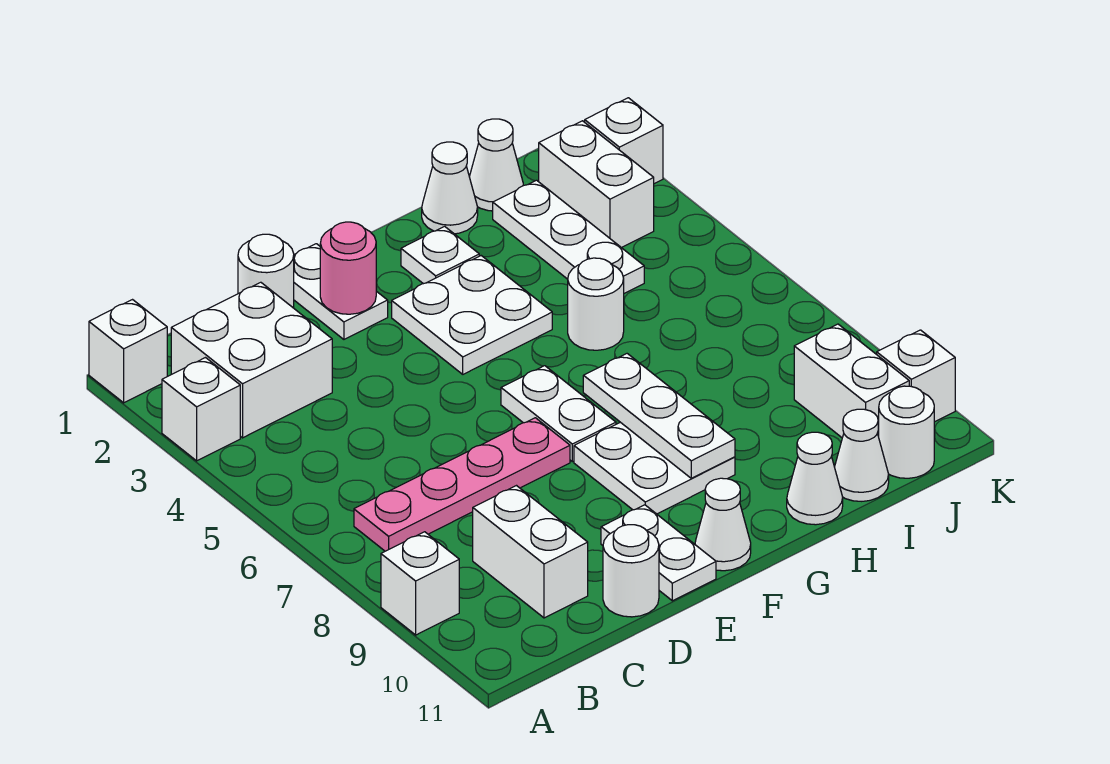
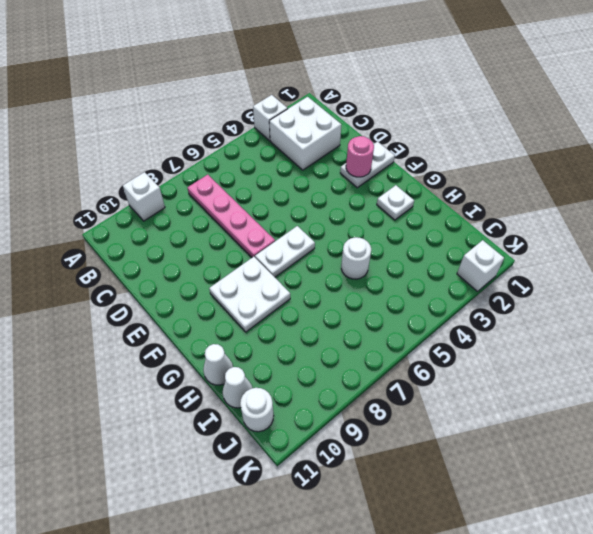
none -> white 1x1 brick [89,300,167,403]
none -> white 1x2 brick [473,486,588,618]
none -> white 1x1 round brick [238,234,294,308]

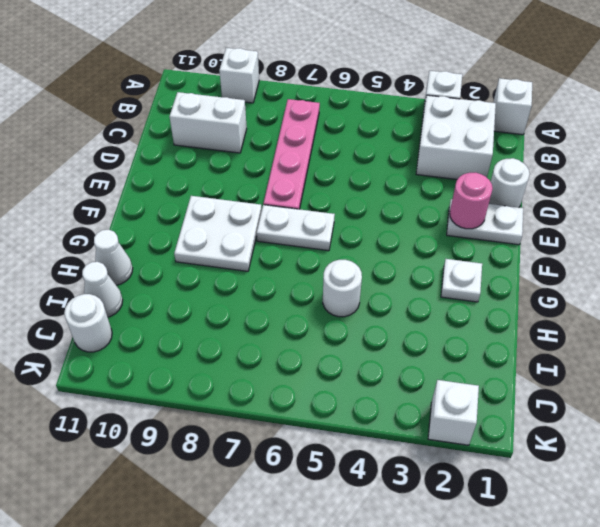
none -> white 1x1 round brick [603,525,659,617]
none -> white 1x2 plate [601,505,716,601]
none -> white 2x2 plate [392,256,552,374]

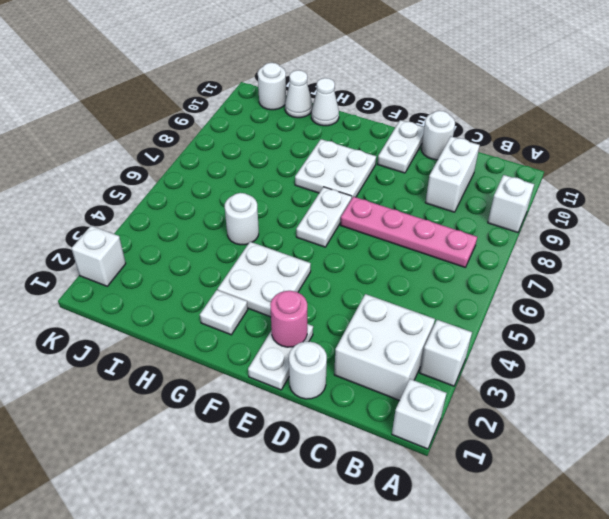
none -> white 1x1 cone [695,478,751,571]
none -> white 1x1 cone [422,142,478,234]
none -> white 1x1 cone [469,119,523,211]

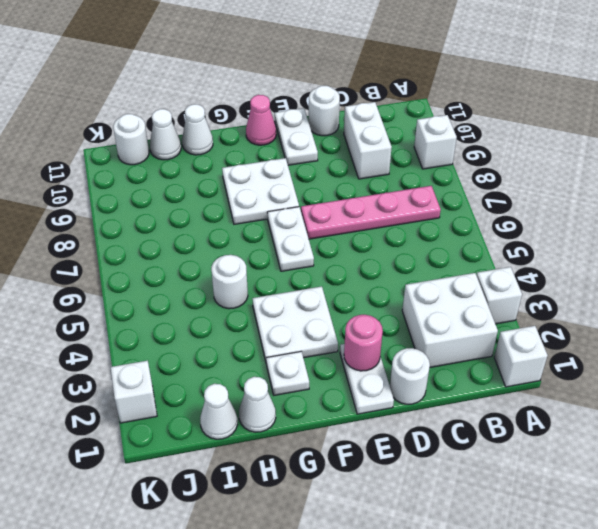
pink 1x1 cone [246,95,276,145] -> white 1x1 cone [695,478,751,571]
none -> white 1x3 plate [493,180,644,293]
none -> white 1x2 brick [538,121,654,248]
none -> white 1x2 brick [794,324,909,438]

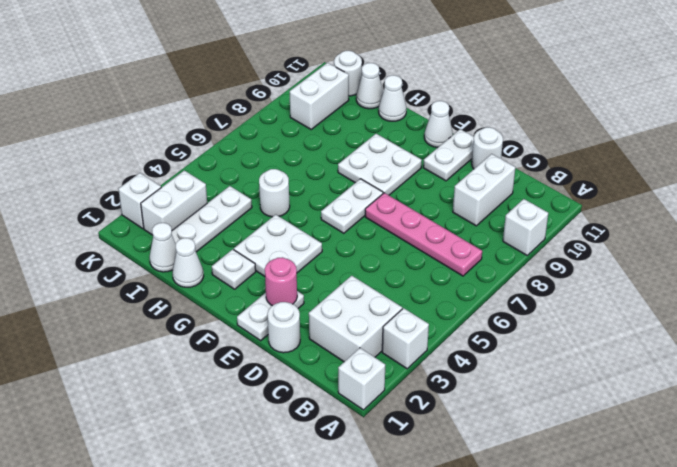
none -> white 1x1 brick [877,330,955,422]
none -> white 1x3 plate [583,354,735,478]

